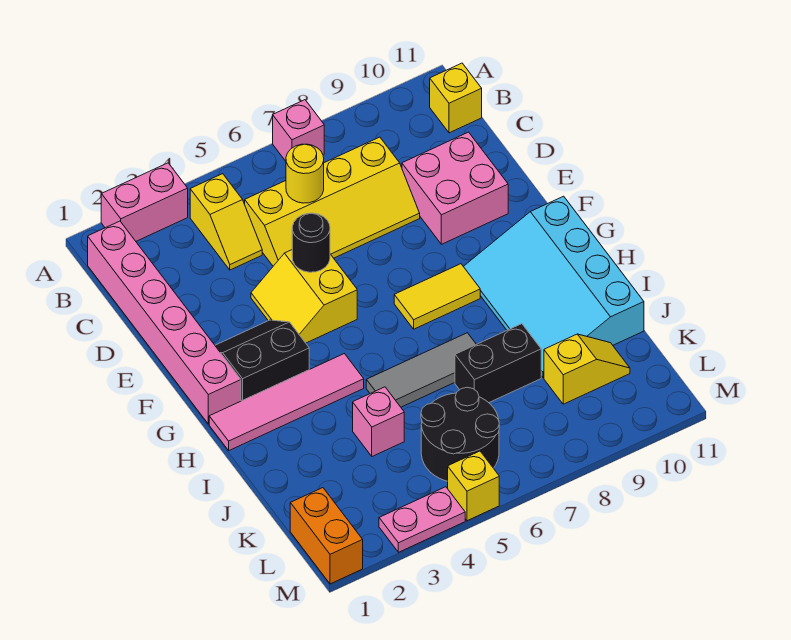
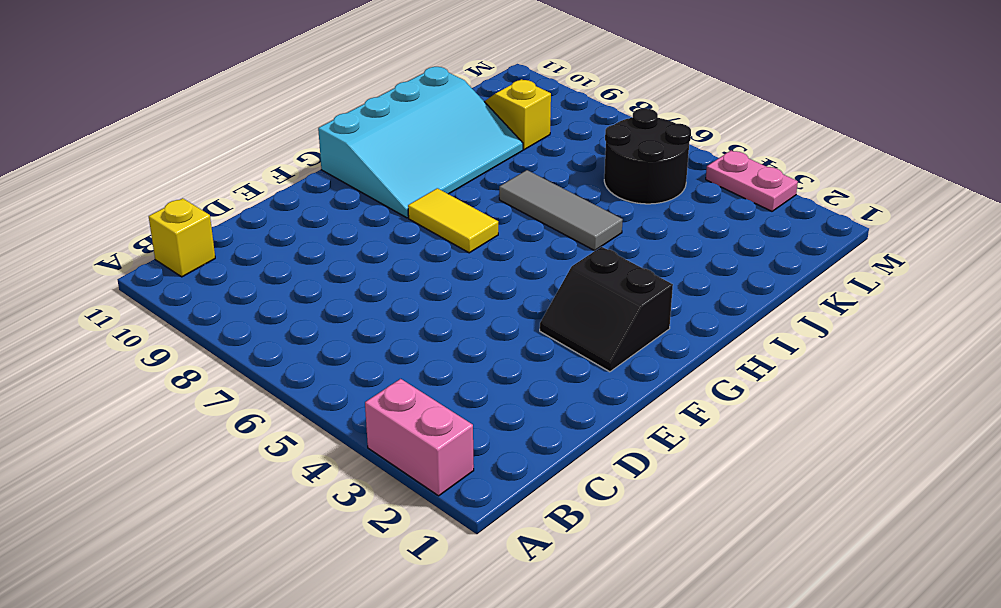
none -> pink 1x1 brick [273,100,324,161]
none -> pink 1x6 brick [88,221,241,424]
none -> yellow 1x2 slope [190,174,262,270]

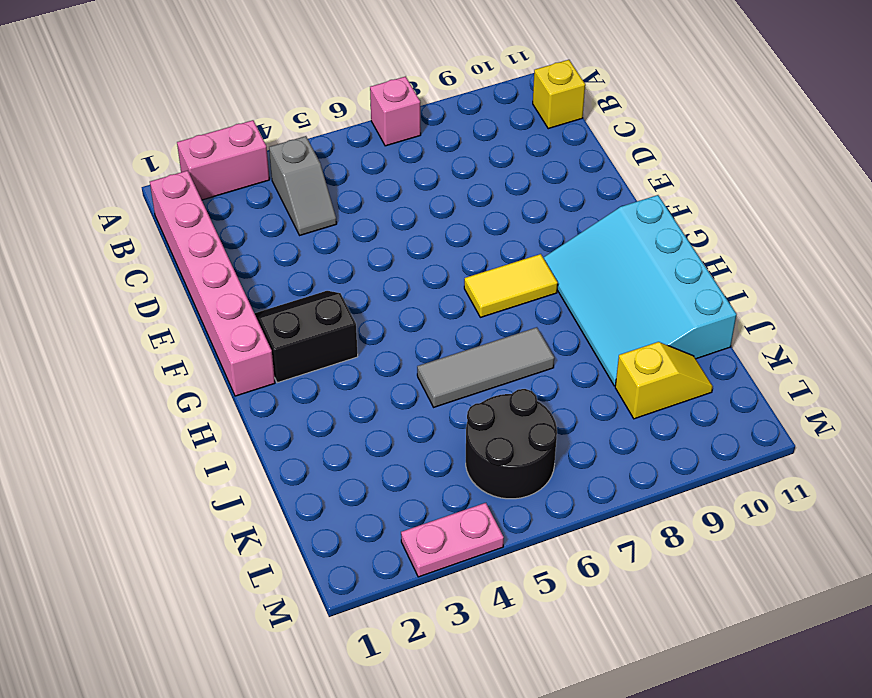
grey 1x2 slope [269,136,337,235] -> yellow 1x2 slope [190,174,262,270]
none -> yellow 2x4 slope [245,137,420,266]
none -> pink 2x2 brick [402,132,508,244]
none -> yellow 2x2 slope [251,250,357,343]

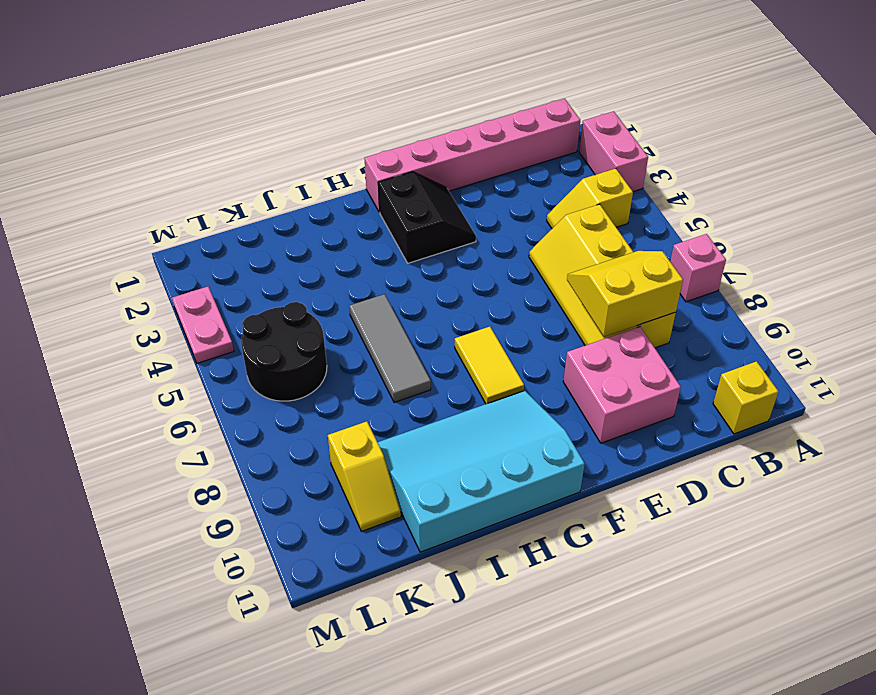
yellow 2x2 slope [567,251,683,337] -> yellow 2x2 slope moved to [251,250,357,343]
none -> pink 1x4 tile [209,354,364,450]
none -> pink 1x1 brick [353,387,404,456]
none -> black 1x2 brick [455,324,541,403]

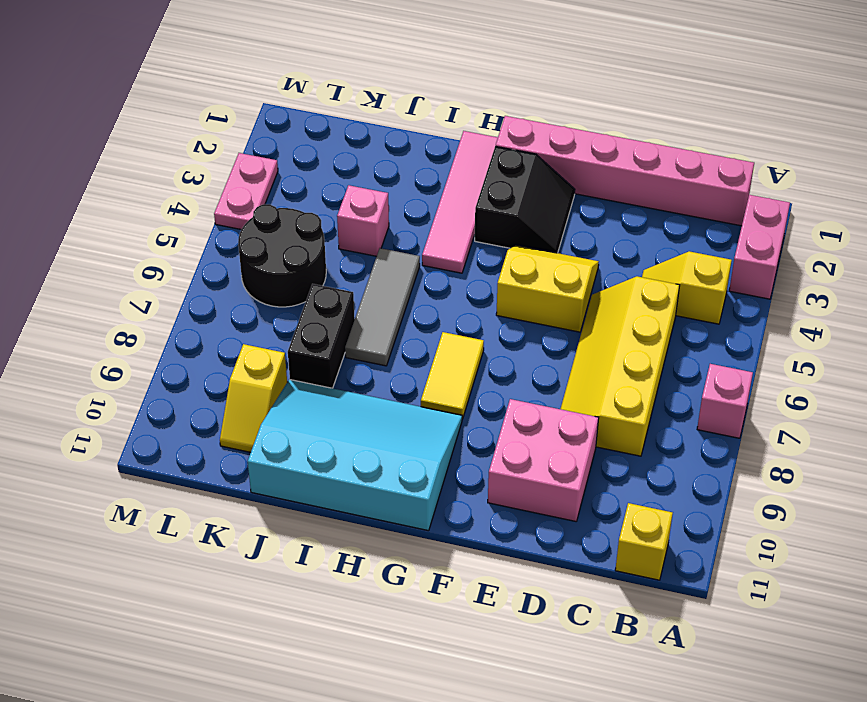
none -> orange 1x2 brick [290,488,363,584]
none -> yellow 1x1 brick [448,451,499,521]
none -> yellow 1x1 round brick [286,144,324,203]

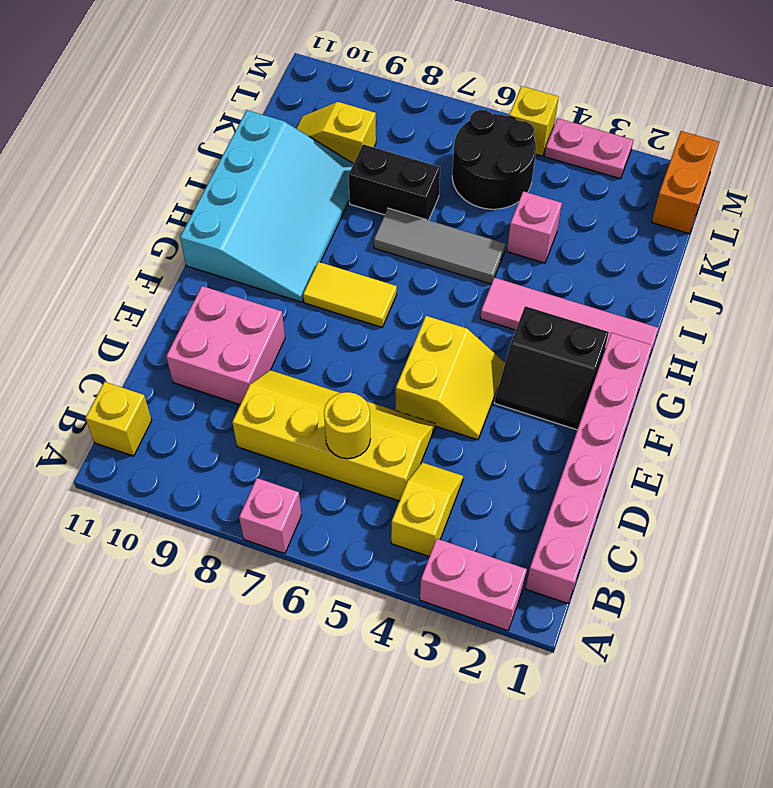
none -> black 1x1 round brick [292,213,330,272]

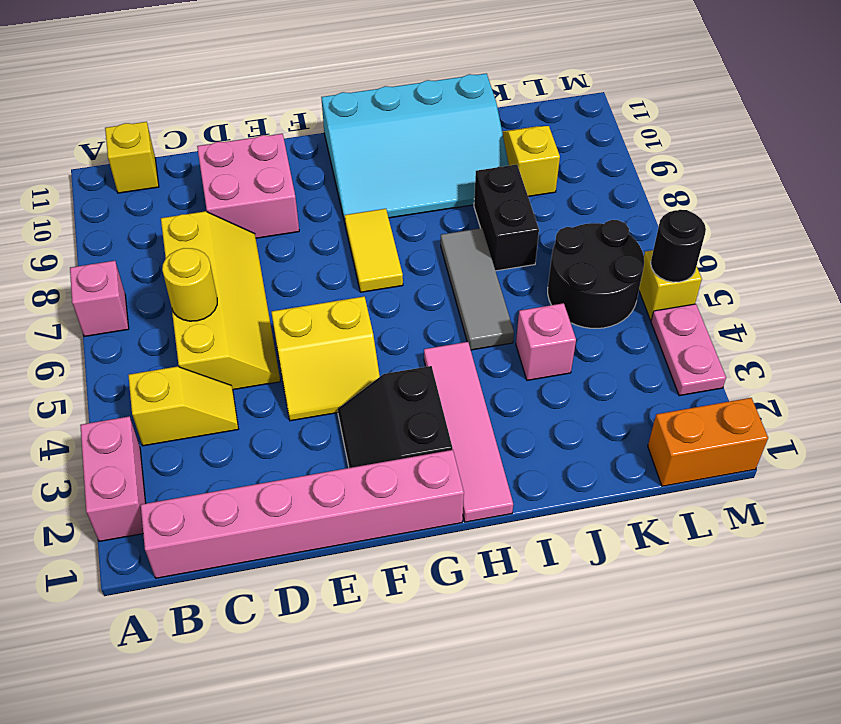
black 1x1 round brick [651,210,706,282] -> black 1x1 round brick moved to [292,213,330,272]

